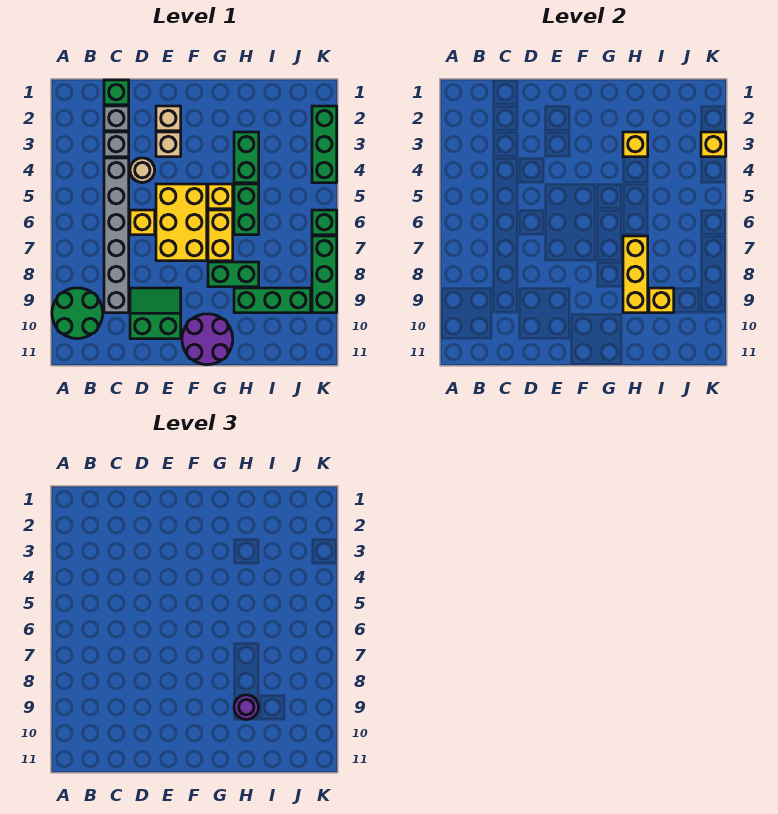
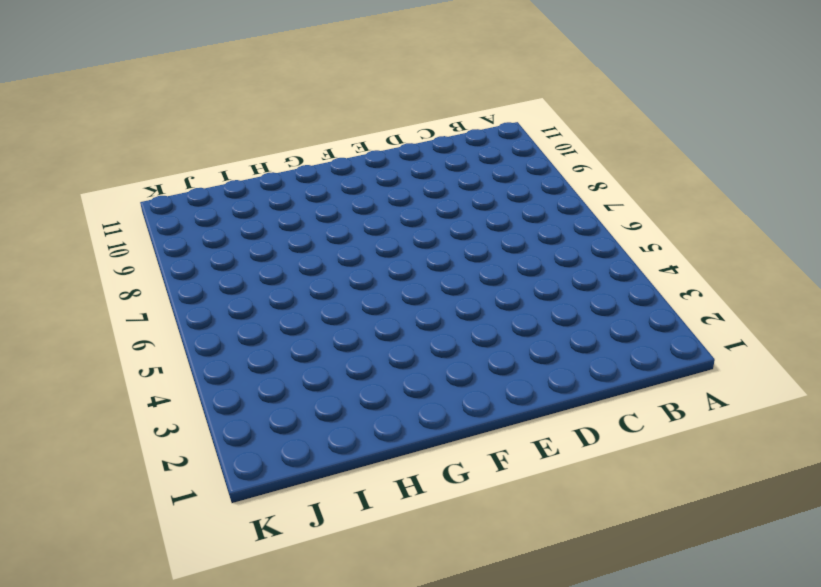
none -> green 2x2 round brick [52,288,103,339]
none -> green 1x1 brick [104,80,129,105]
none -> grey 1x1 brick [104,106,129,131]

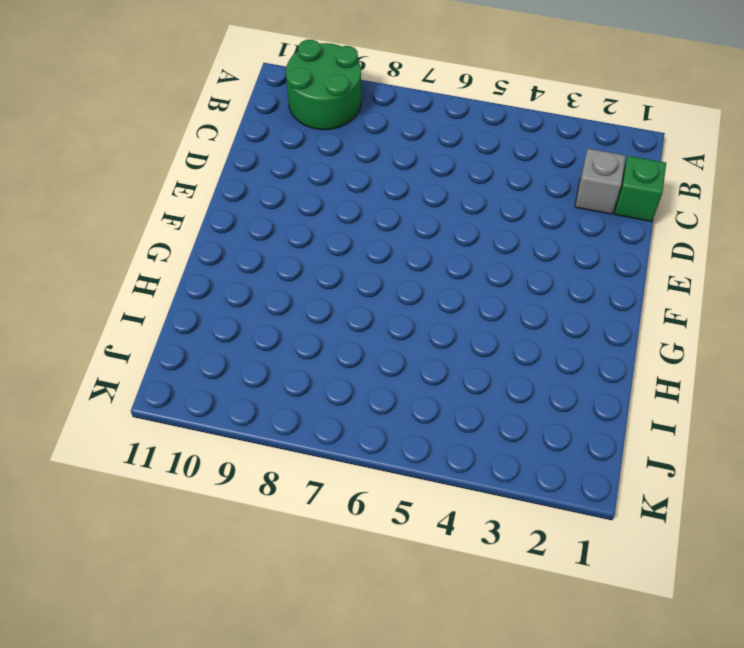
none -> grey 1x1 brick [104,132,129,157]
none -> grey 1x6 brick [104,158,129,313]
none -> tan 1x1 round brick [130,158,155,183]

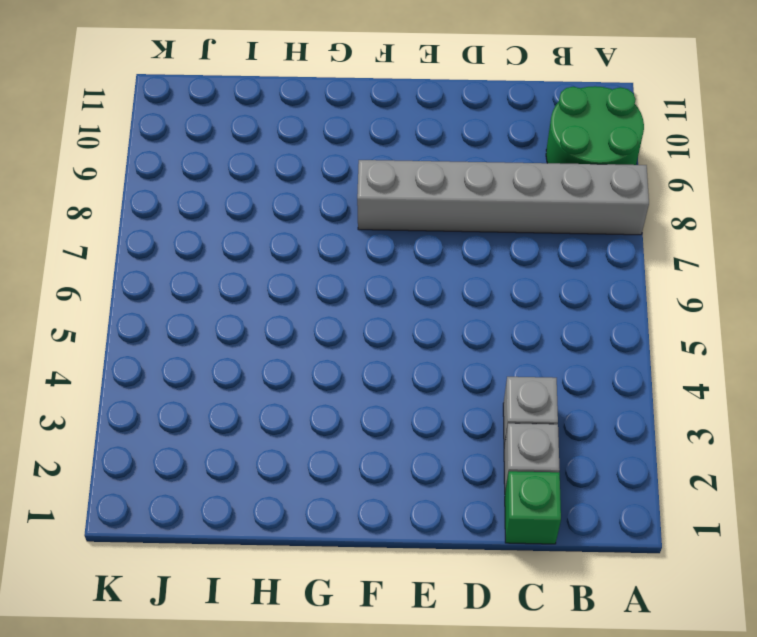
grey 1x6 brick [357,160,649,235] -> grey 1x6 brick turned to [104,158,129,313]
none -> tan 1x1 round brick [130,158,155,183]
none -> yellow 1x1 brick [130,210,155,235]
none -> green 2x2 slope [130,288,181,339]

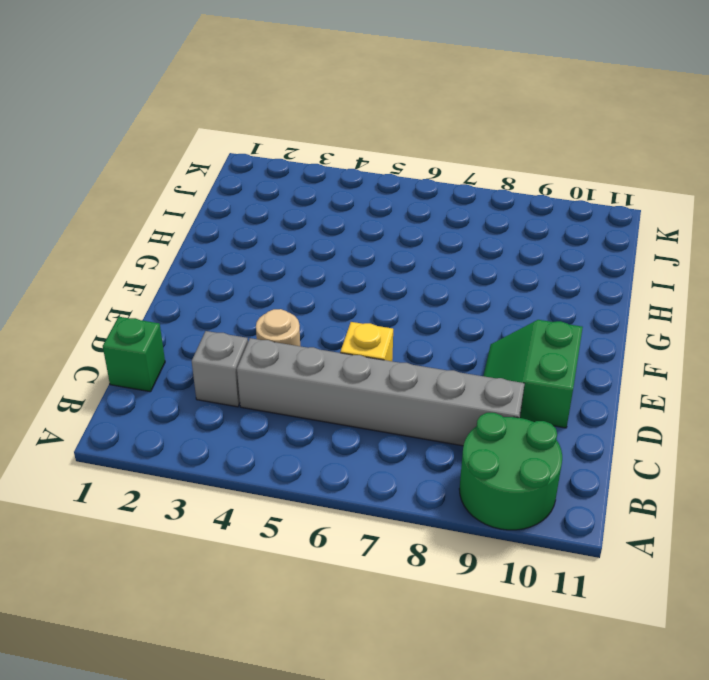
none -> grey 1x1 brick [104,106,129,131]
none -> tan 1x1 brick [156,106,181,131]
none -> tan 1x1 brick [156,132,181,157]

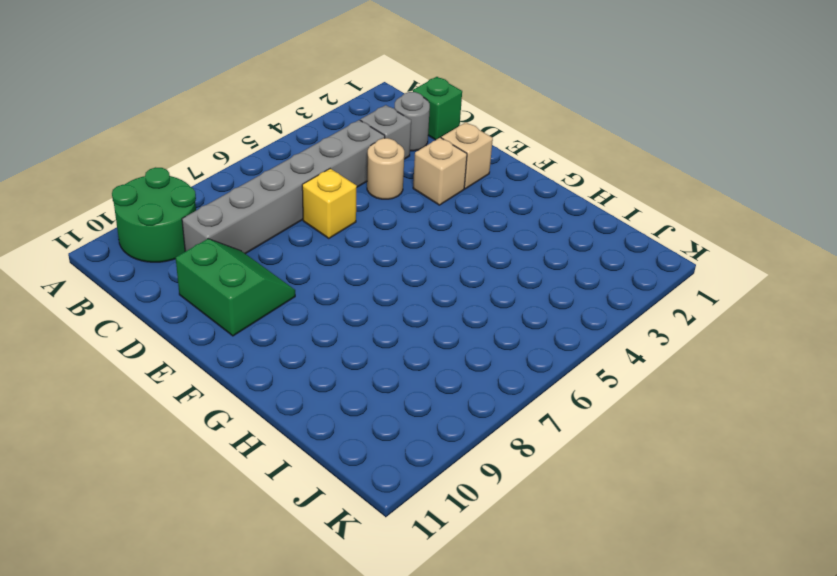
grey 1x1 round brick [394,92,430,151] -> grey 1x1 brick [104,106,129,131]
none -> yellow 2x3 brick [156,184,207,261]
none -> purple 2x2 round brick [182,314,233,365]
none -> yellow 1x1 brick [208,184,233,209]

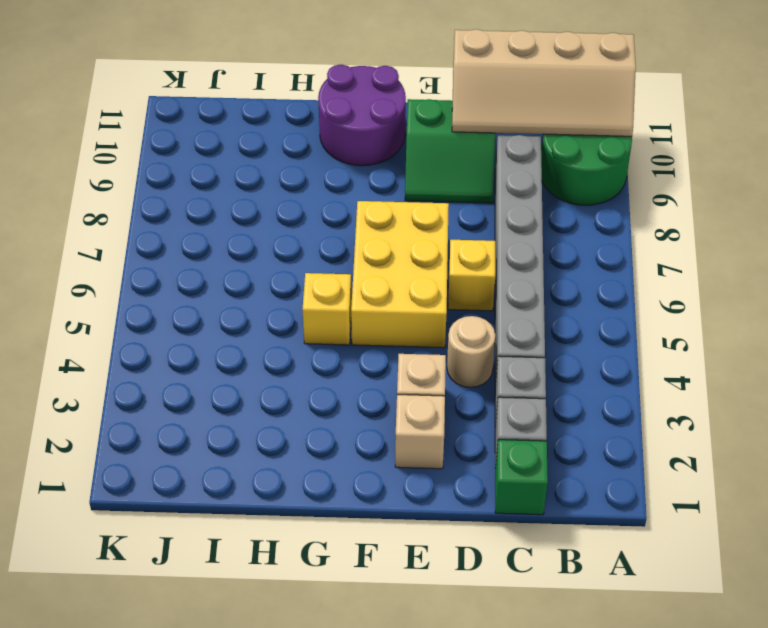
tan 2x4 slope [452,29,636,136] -> none
none -> yellow 1x2 brick [208,210,233,261]
none -> green 1x2 brick [208,262,259,287]
none -> green 1x2 brick [234,132,259,183]

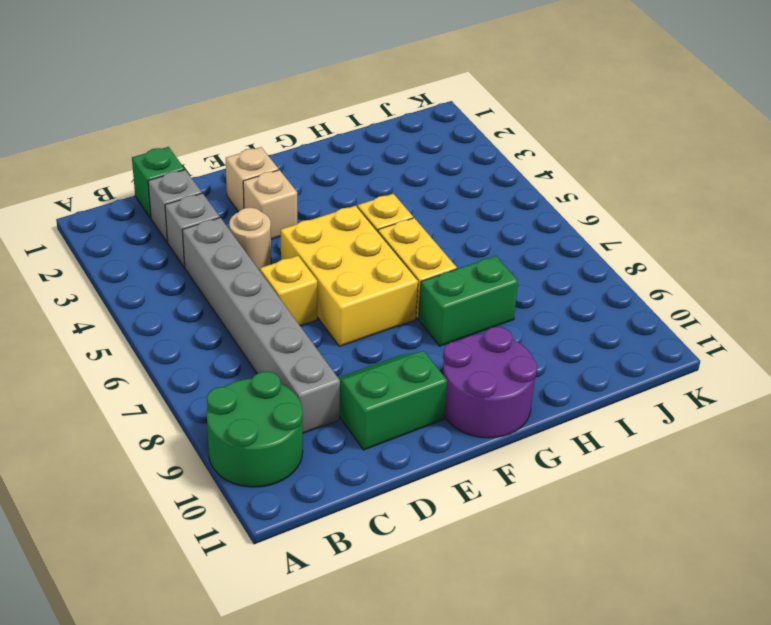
none -> green 1x2 brick [234,132,259,183]
none -> green 1x2 brick [234,184,259,235]
none -> green 1x3 brick [234,288,311,313]

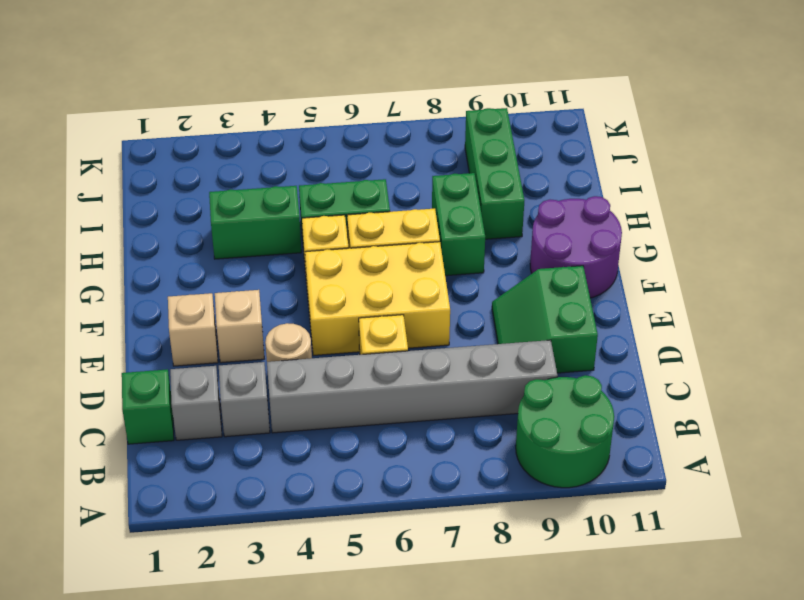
none -> green 1x3 brick [312,106,337,183]
none -> green 1x1 brick [312,210,337,235]
none -> green 1x3 brick [312,236,337,313]

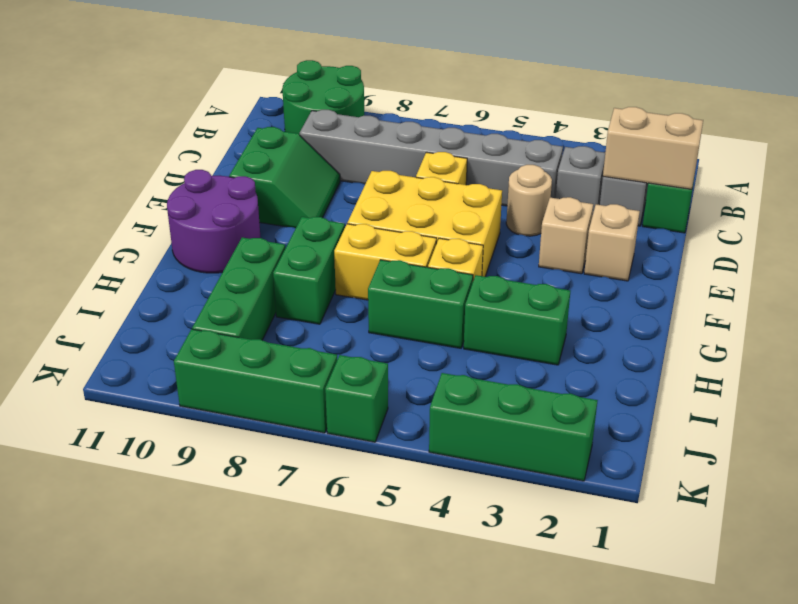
tan 1x2 brick [603,107,703,189] -> none
none -> yellow 1x1 brick [623,132,648,157]
none -> yellow 1x3 brick [623,236,648,313]
none -> yellow 1x1 brick [649,288,674,313]

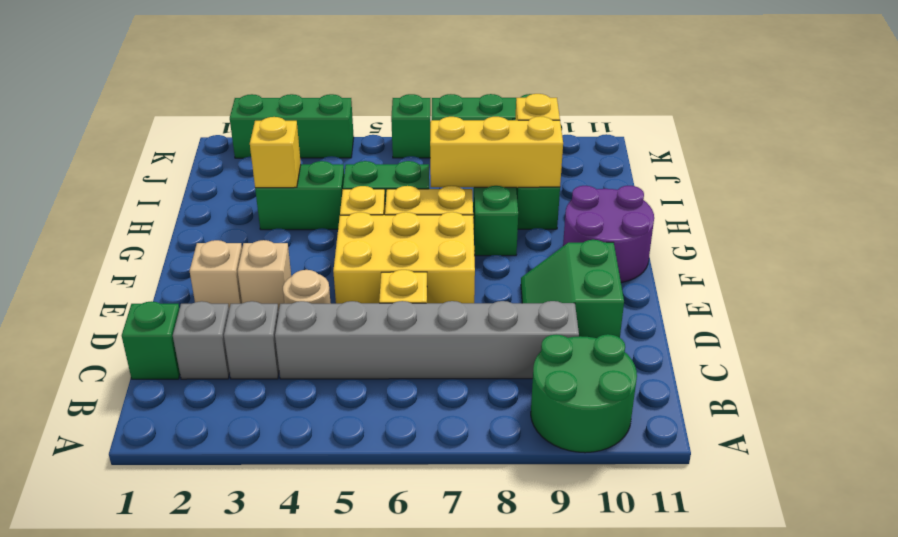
none -> yellow 1x1 brick [701,132,726,157]
none -> purple 1x1 round brick [234,695,259,720]

